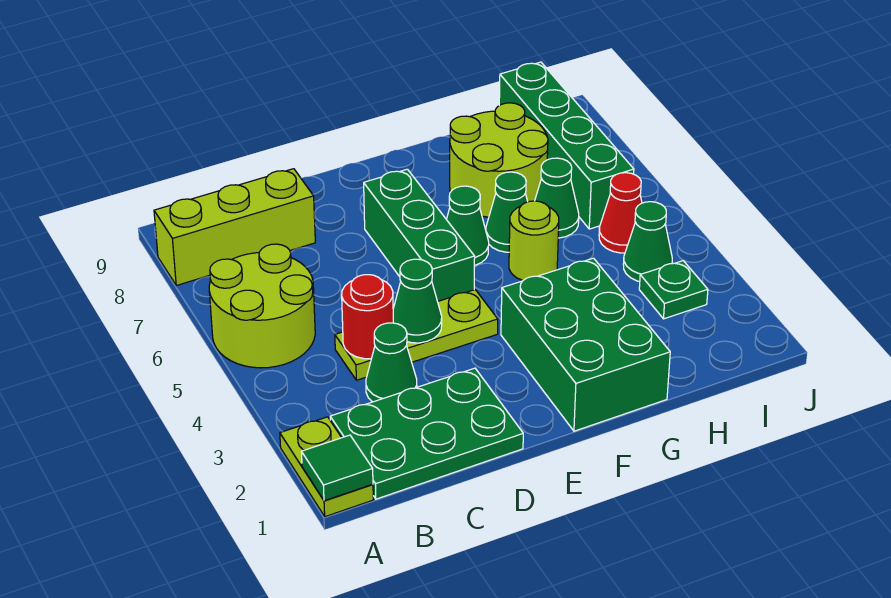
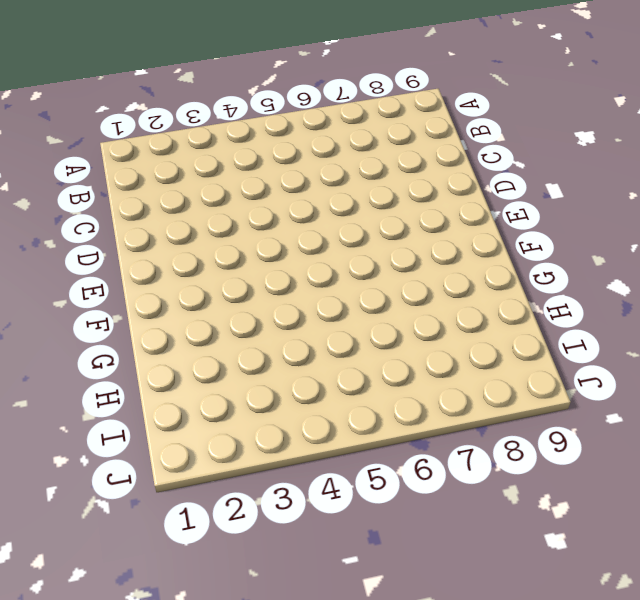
none -> lime 1x2 plate [280,417,373,517]
none -> lime 2x2 round brick [209,244,315,368]
none -> lime 1x3 brick [154,169,315,285]

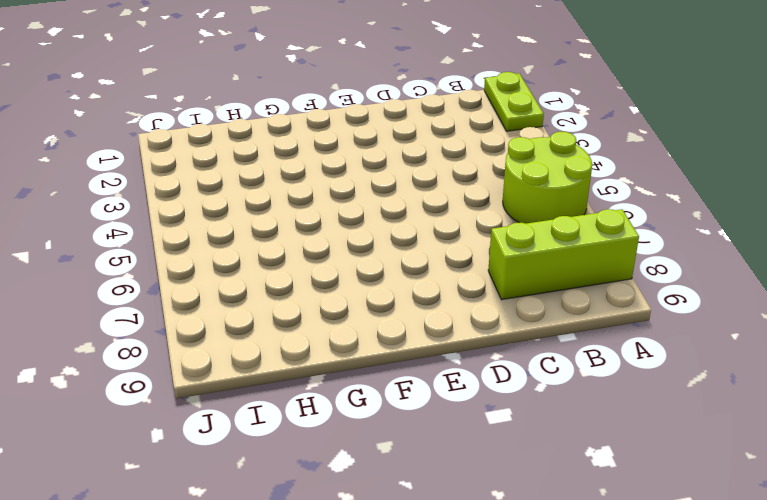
none -> green 2x3 plate [330,368,523,499]
none -> green 1x1 cone [366,323,417,402]
none -> lime 1x3 plate [335,290,498,380]

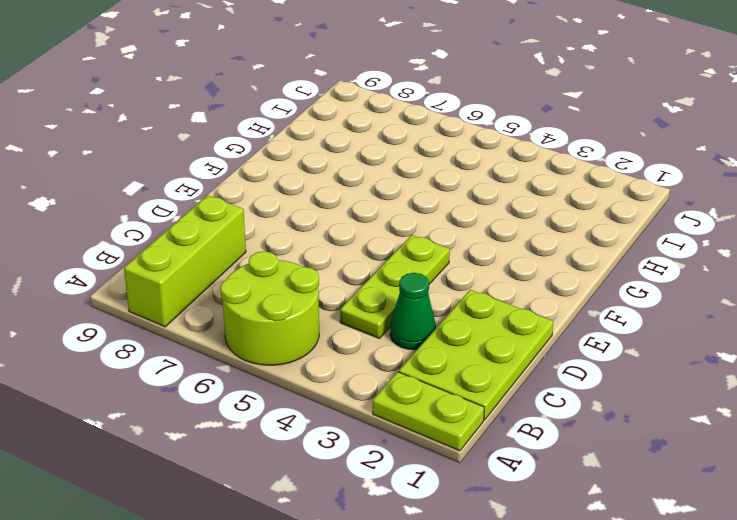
lime 2x3 plate [399,290,554,420] -> green 2x3 plate [330,368,523,499]
none -> green 1x3 brick [364,169,475,301]
none -> green 2x3 brick [501,258,670,431]
none -> green 1x1 cone [446,186,489,266]

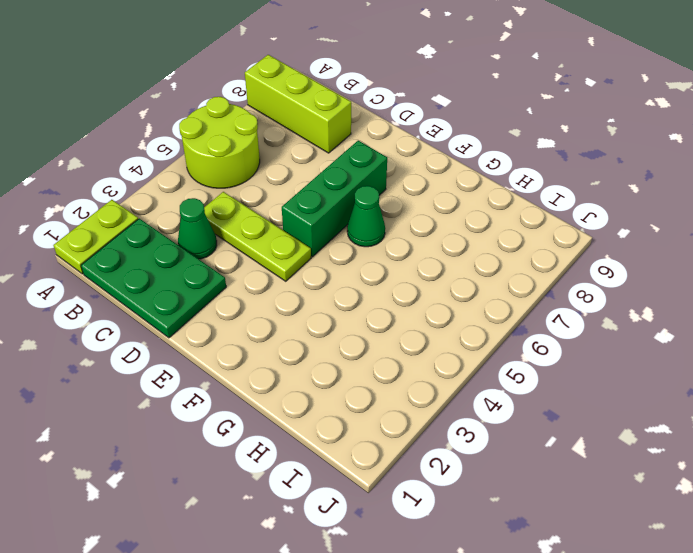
none -> green 2x3 brick [501,258,670,431]
none -> lime 1x1 round brick [509,201,559,281]
none -> green 1x1 cone [486,172,528,252]

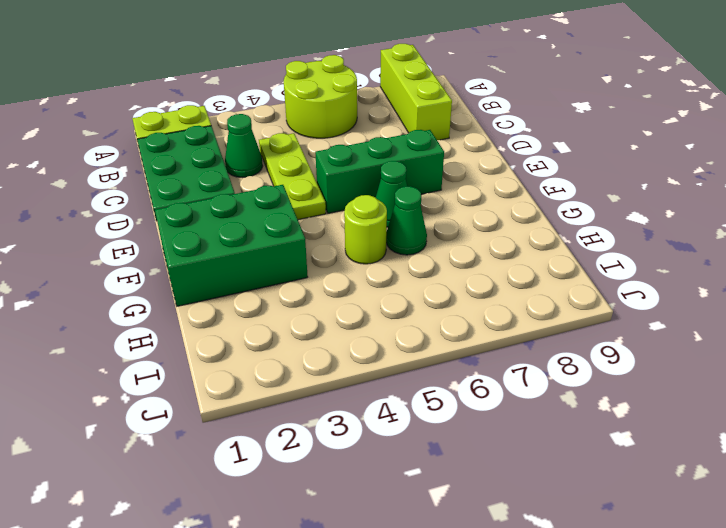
none -> lime 2x2 round brick [450,103,548,217]
none -> green 1x1 cone [535,158,579,238]
none -> green 1x1 plate [639,261,708,319]

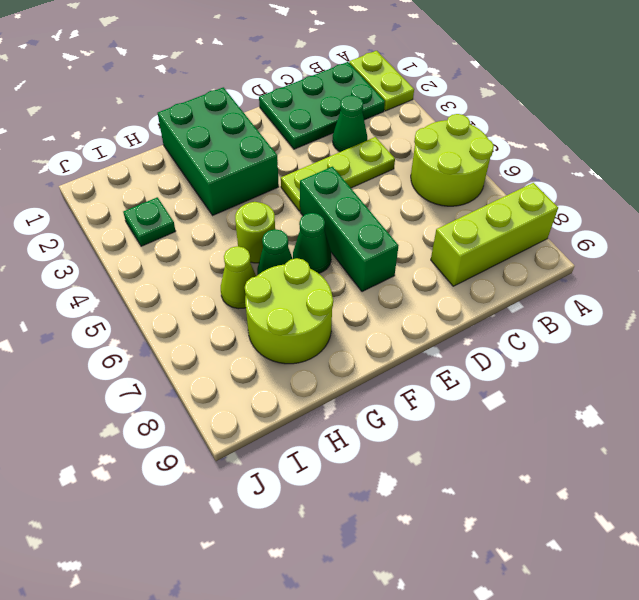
lime 1x1 cone [221,246,256,309] -> green 1x1 cone [535,158,579,238]
none -> green 1x1 cone [623,202,672,282]
none -> red 1x1 cone [599,173,642,253]
none -> green 1x4 brick [499,62,634,229]

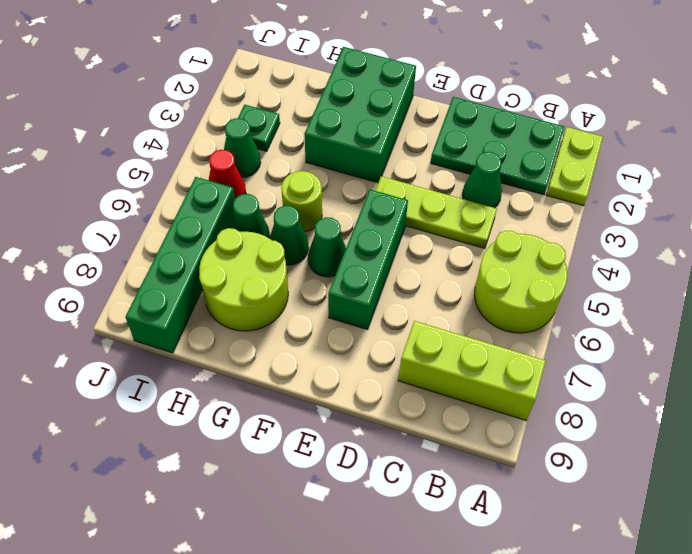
none -> green 1x1 tile [302,435,373,501]
none -> red 1x1 round brick [342,275,393,359]
none -> green 1x1 cone [393,259,442,343]

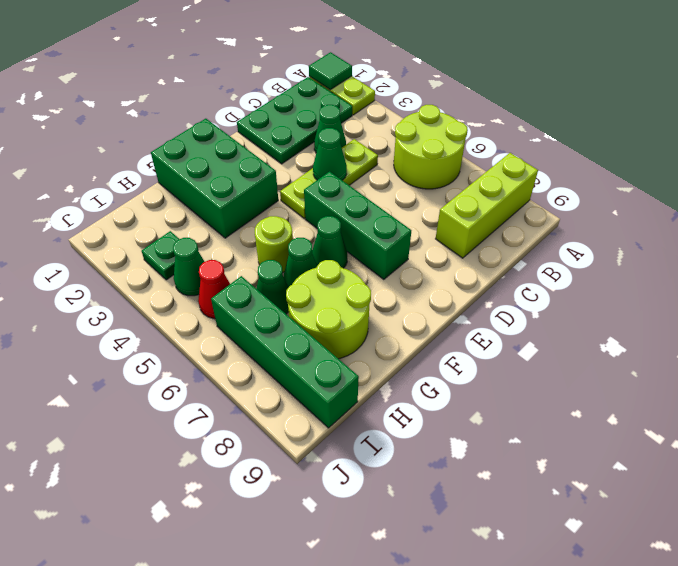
none -> red 1x1 round brick [342,275,393,359]

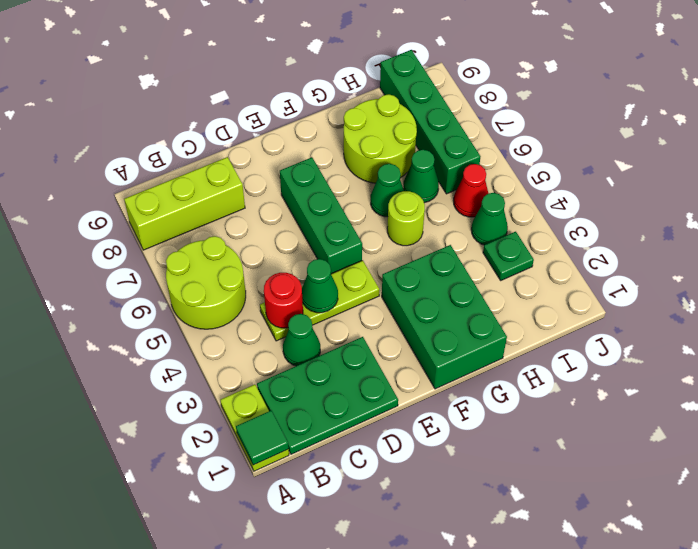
none -> green 1x1 cone [446,186,489,266]

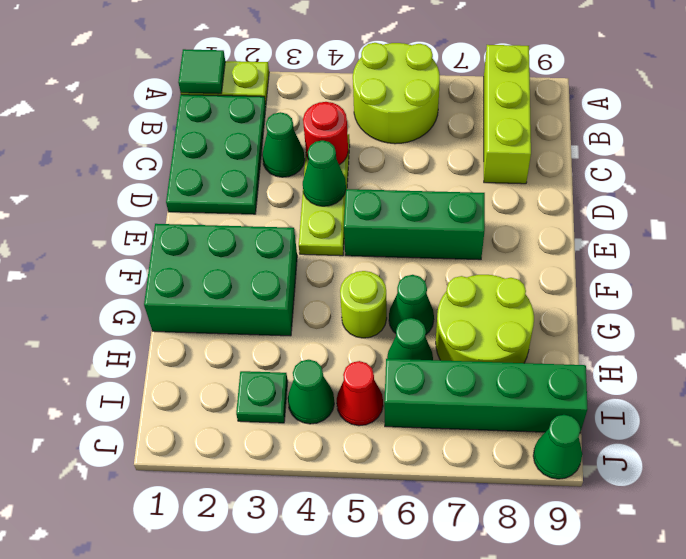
green 1x1 cone [533,415,582,479] -> green 1x1 cone moved to [446,186,489,266]

